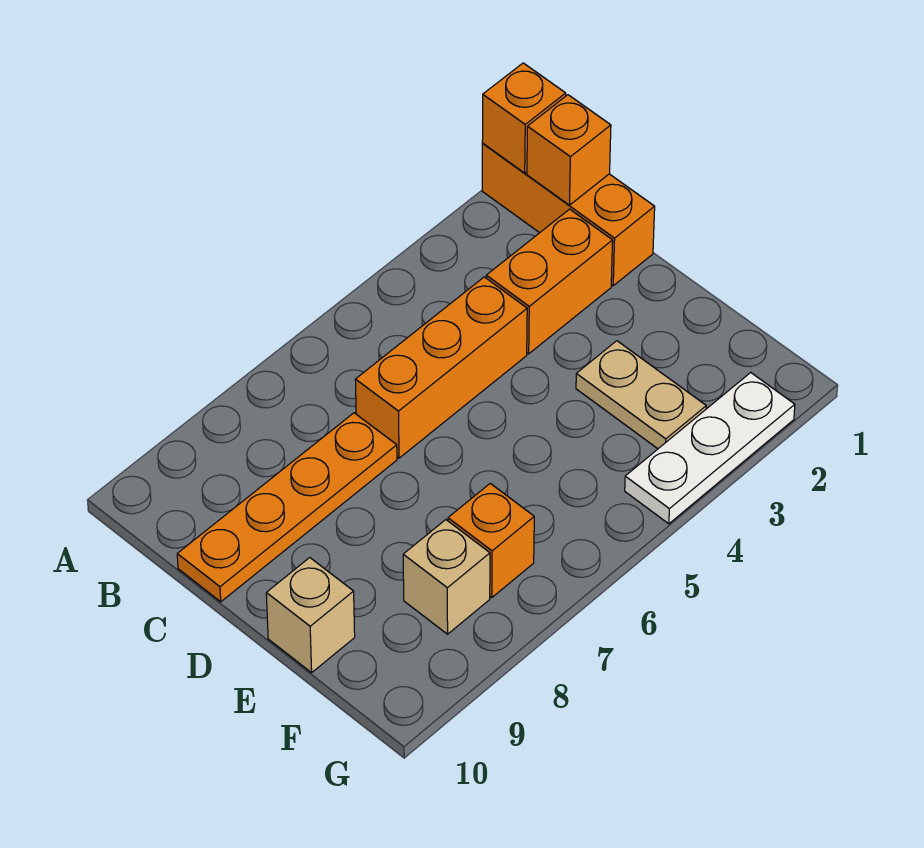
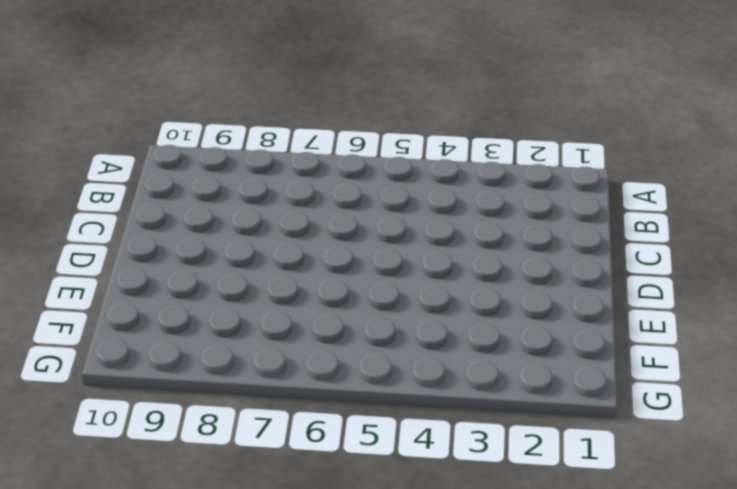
none -> orange 1x3 brick [482,144,655,286]
none -> orange 1x2 brick [486,209,613,354]

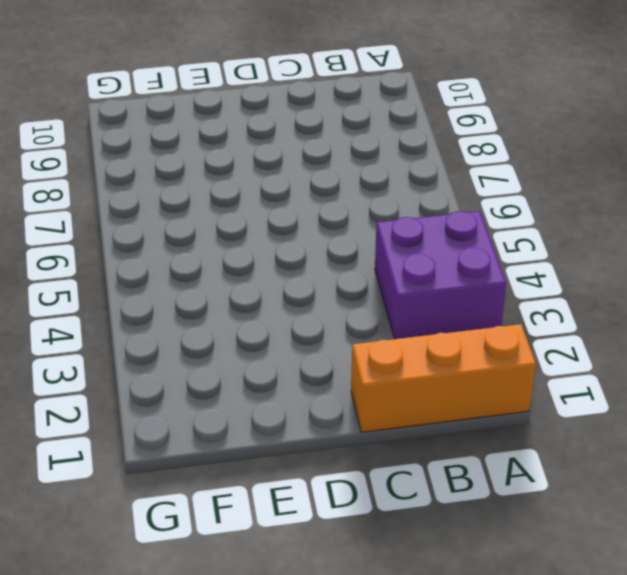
purple 2x2 brick [375,211,506,339] -> none
none -> orange 1x2 brick [486,209,613,354]
none -> orange 1x3 brick [355,277,527,458]

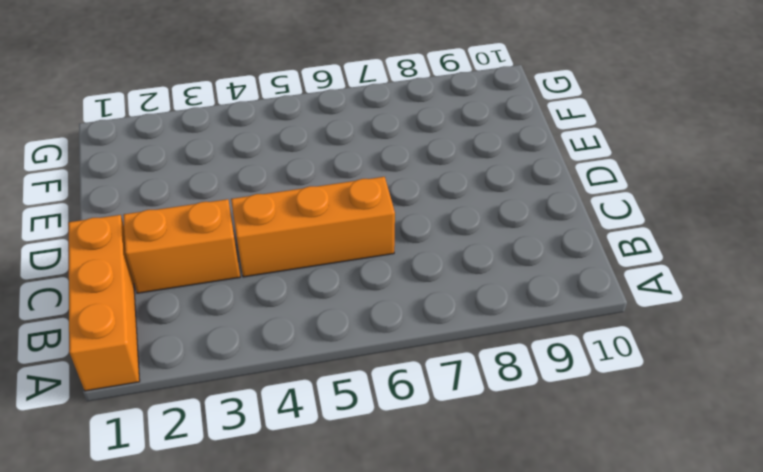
none -> orange 1x4 plate [177,413,397,602]
none -> tan 1x2 plate [576,341,706,449]

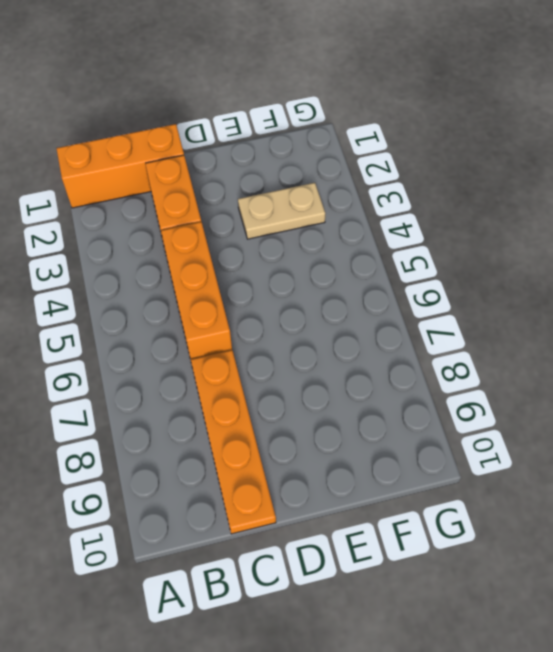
none -> tan 1x1 brick [266,558,355,673]
none -> orange 1x1 brick [448,483,534,598]

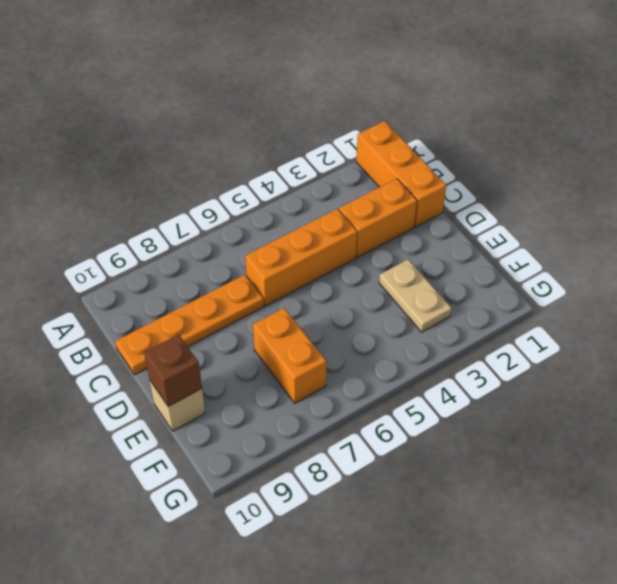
orange 1x2 brick [253,308,326,403] -> orange 1x1 brick [448,483,534,598]
brown 1x1 brick [144,334,202,407] -> none
none -> tan 1x1 brick [403,520,490,634]
none -> white 1x3 plate [625,373,795,524]

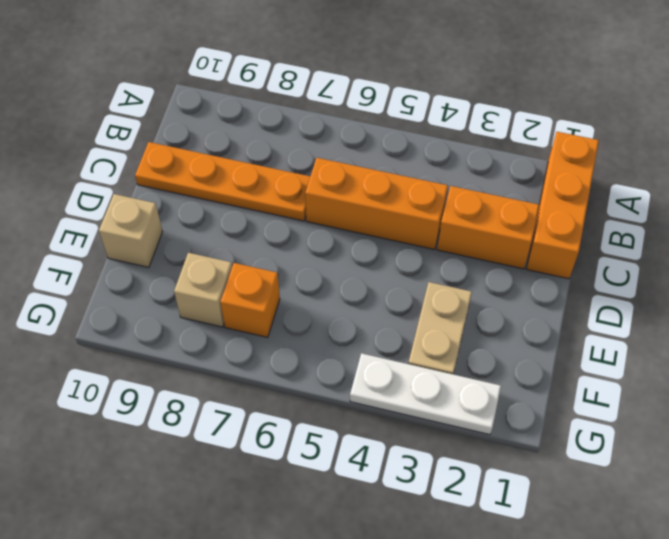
none -> orange 1x1 brick [482,63,566,173]
none -> orange 1x1 brick [527,95,611,205]

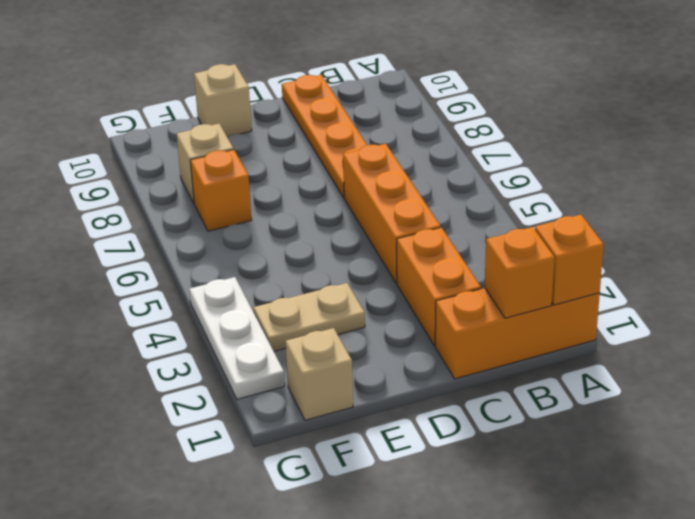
tan 1x1 brick [286,328,353,420] -> none

